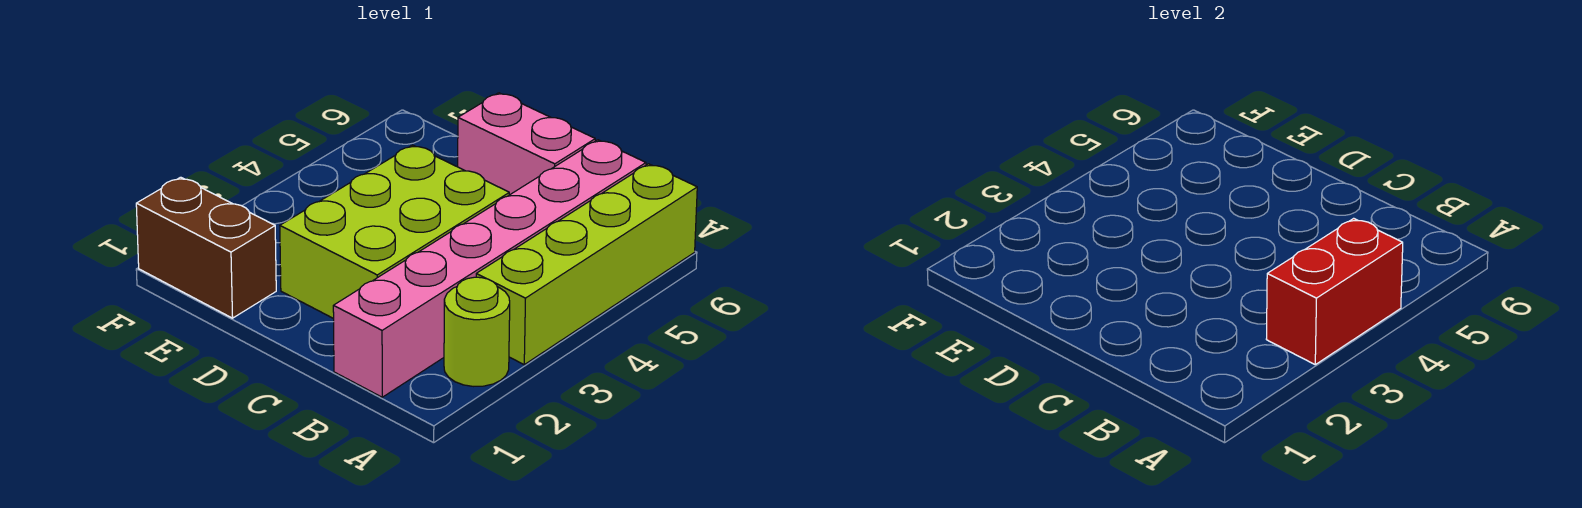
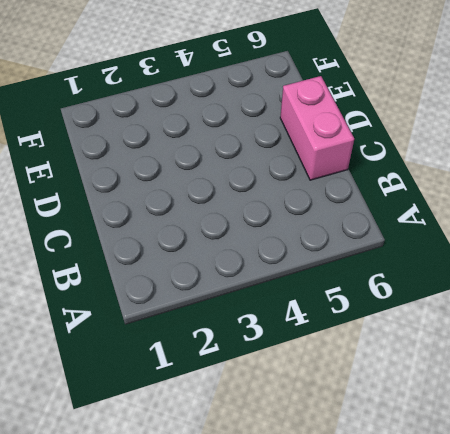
none -> lime 1x1 round brick [444,277,510,386]
none -> lime 1x4 brick [476,164,697,364]

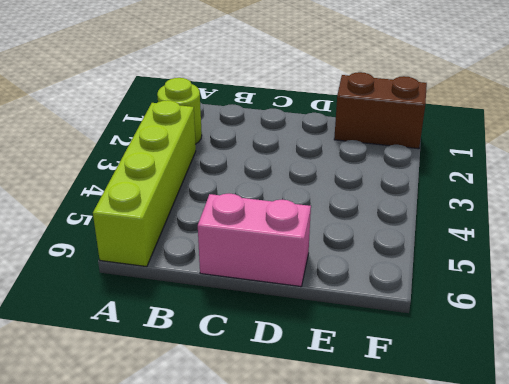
none -> pink 1x6 brick [333,140,646,397]
none -> lime 2x3 brick [280,145,509,319]

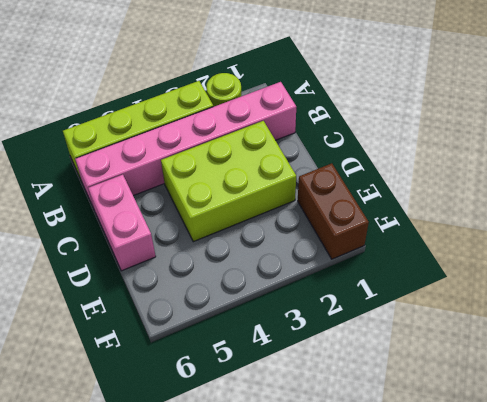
none -> red 1x2 brick [1266,218,1403,364]

